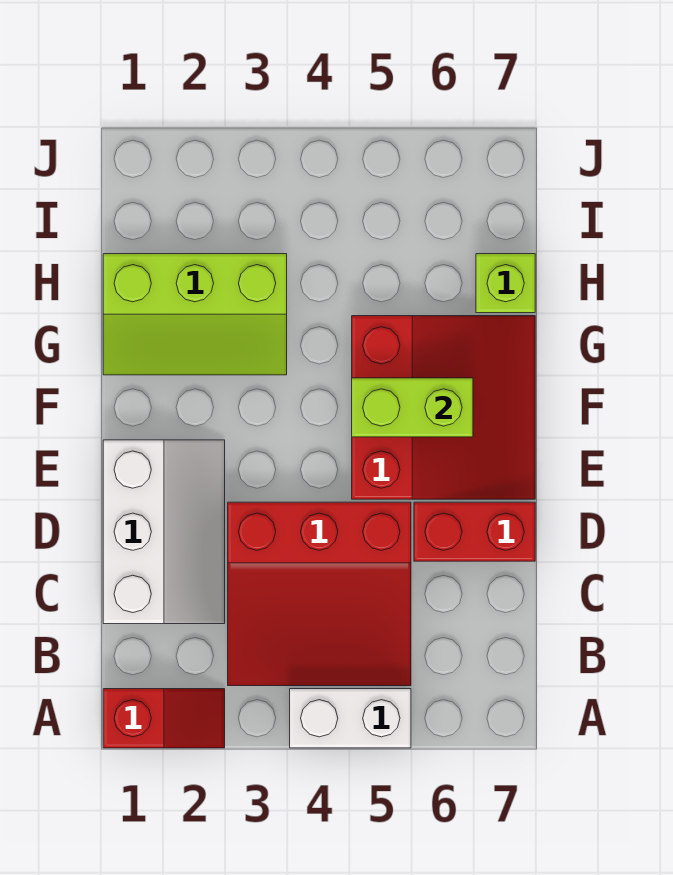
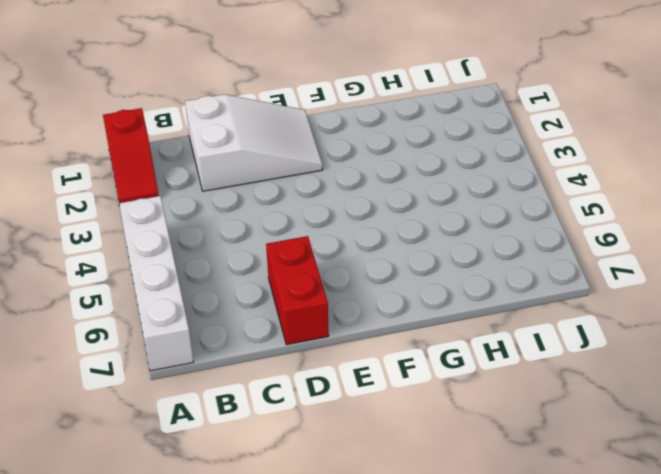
white 1x4 brick [119,196,193,371] -> white 1x2 brick [290,689,411,748]
white 2x3 slope [185,94,323,191] -> white 2x3 slope turned to [103,440,225,624]
none -> red 3x3 slope [228,502,411,686]
none -> red 3x3 slope [352,316,535,499]

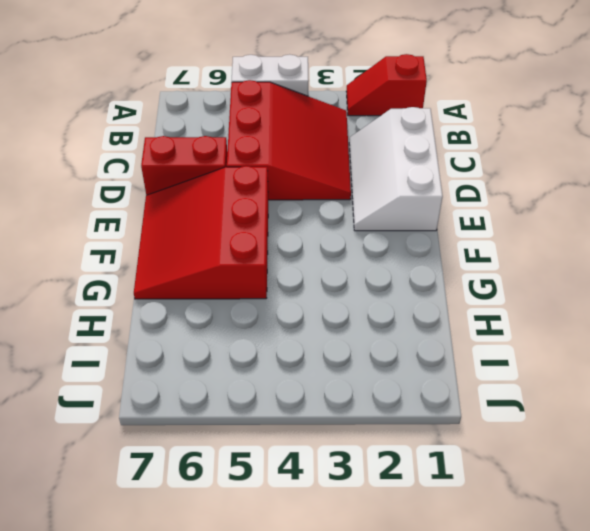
red 3x3 slope [227,80,351,200] -> red 3x3 slope turned to [228,502,411,686]
none -> lime 2x3 slope [103,254,287,375]
none -> lime 1x1 brick [476,254,535,313]

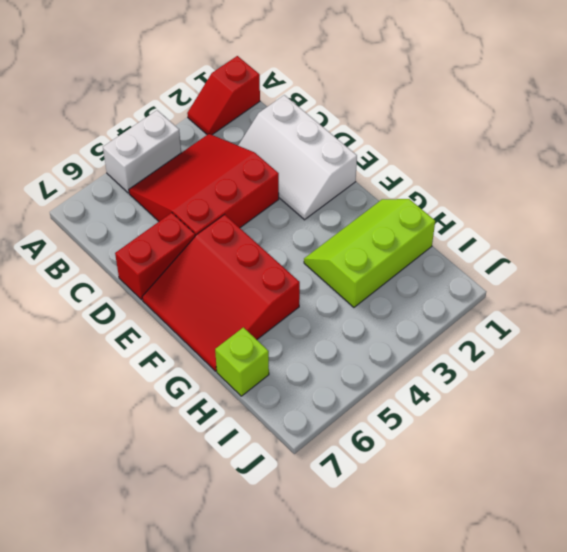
none -> lime 1x2 brick [352,378,473,437]

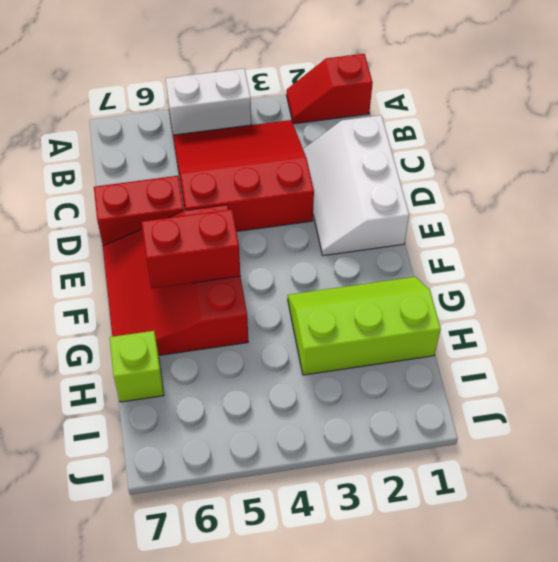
red 1x2 brick [142,209,240,288] -> lime 1x2 brick [352,378,473,437]

